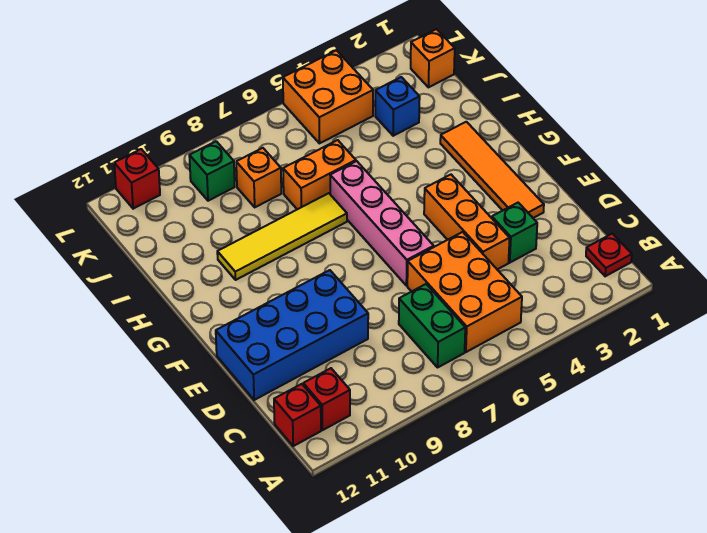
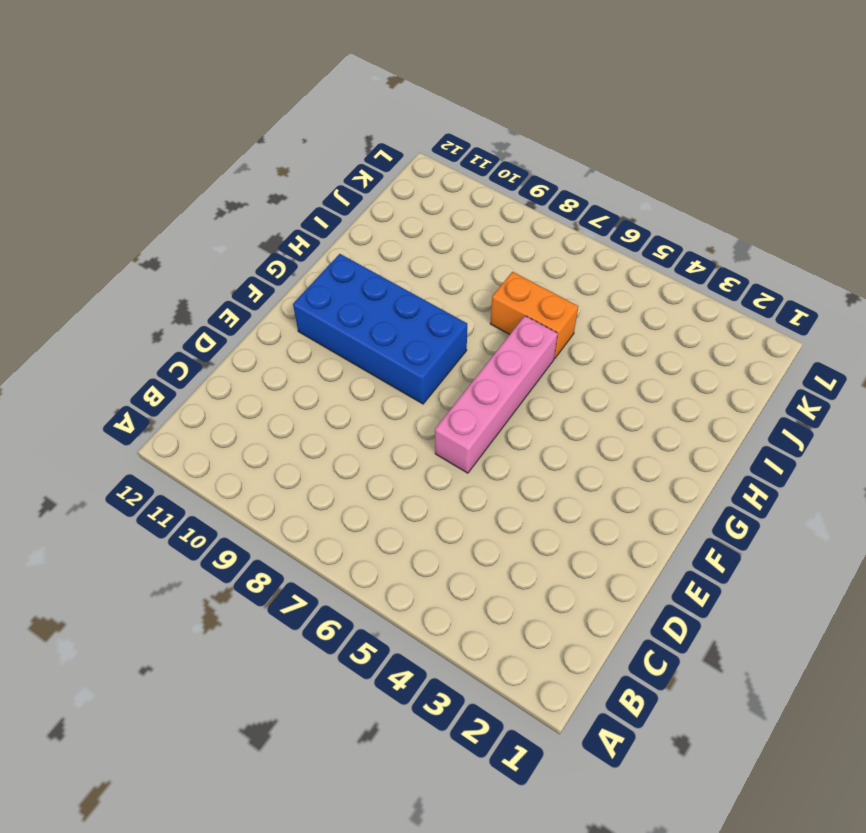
blue 2x4 brick [293,254,467,404] -> blue 2x4 brick moved to [216,270,368,400]
none -> red 1x1 plate [586,234,632,276]
none -> orange 2x3 brick [407,232,522,352]
none -> green 1x2 brick [399,284,465,367]

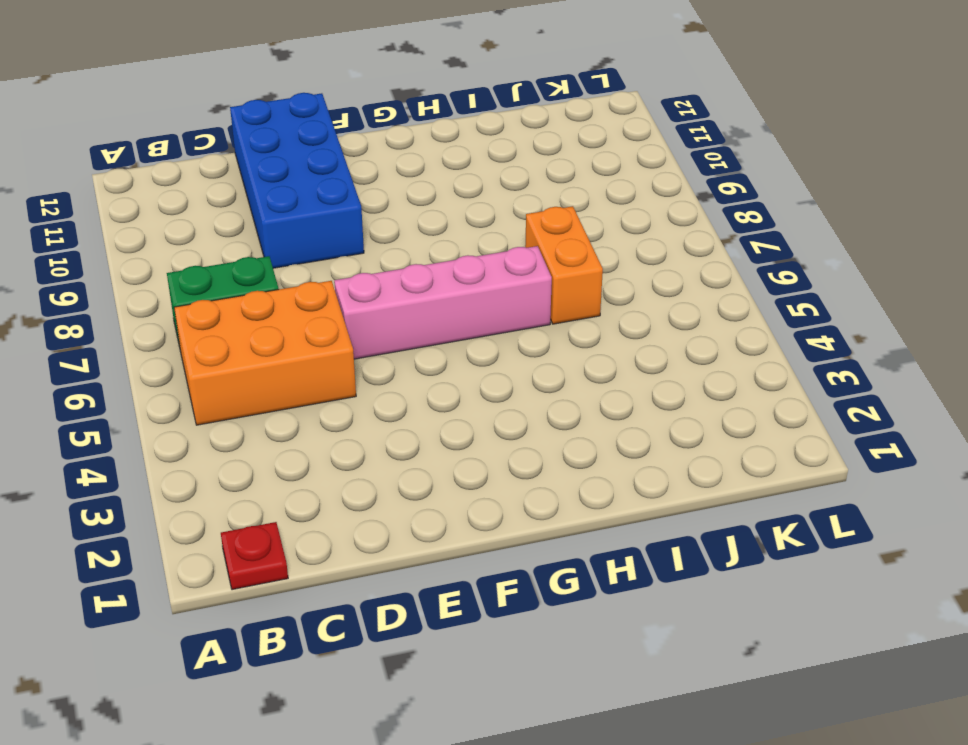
none -> red 1x1 brick [303,368,350,430]
none -> red 1x1 brick [274,384,321,446]
none -> green 1x1 brick [492,203,537,263]

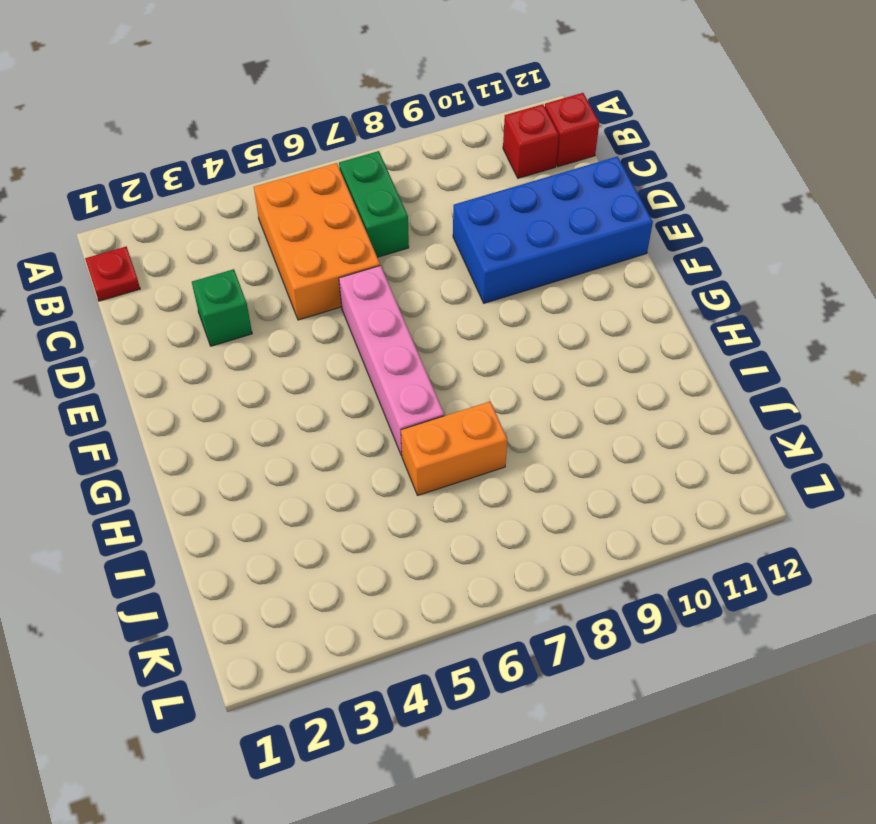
none -> orange 1x3 brick [424,175,510,269]
none -> orange 1x4 tile [440,122,544,218]
none -> yellow 1x4 tile [217,193,347,280]

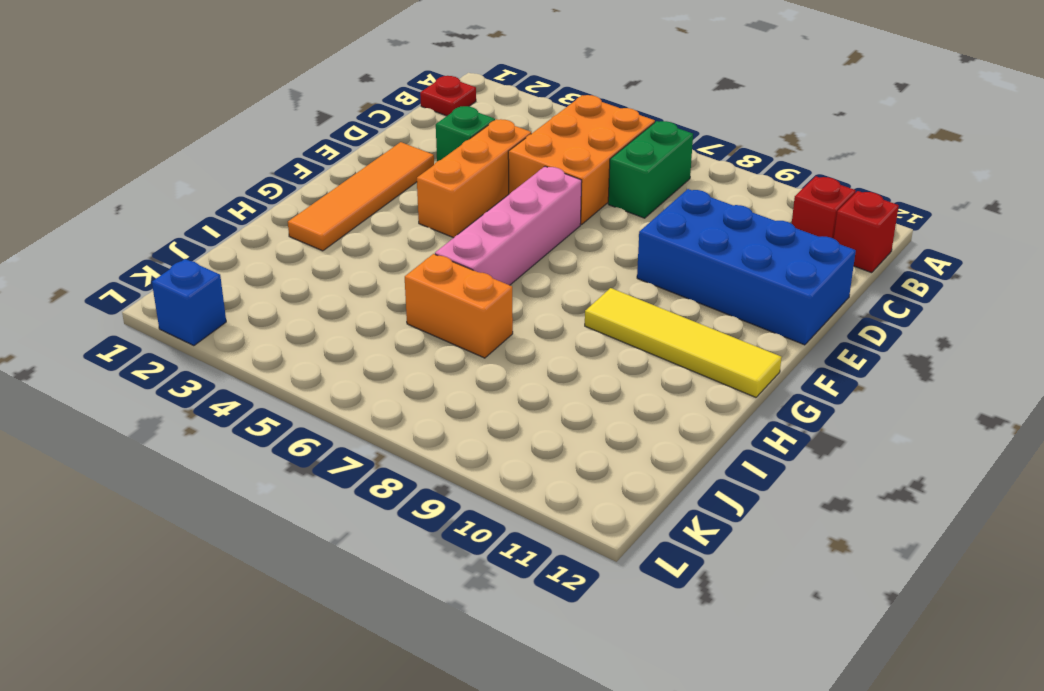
yellow 1x4 tile [585,288,782,397] -> yellow 1x4 tile moved to [217,193,347,280]
blue 1x1 brick [152,259,226,346] -> blue 1x1 brick moved to [375,77,420,136]
none -> orange 1x1 brick [236,148,281,207]
none -> orange 1x1 brick [411,29,455,87]
none -> orange 2x2 brick [283,50,373,143]

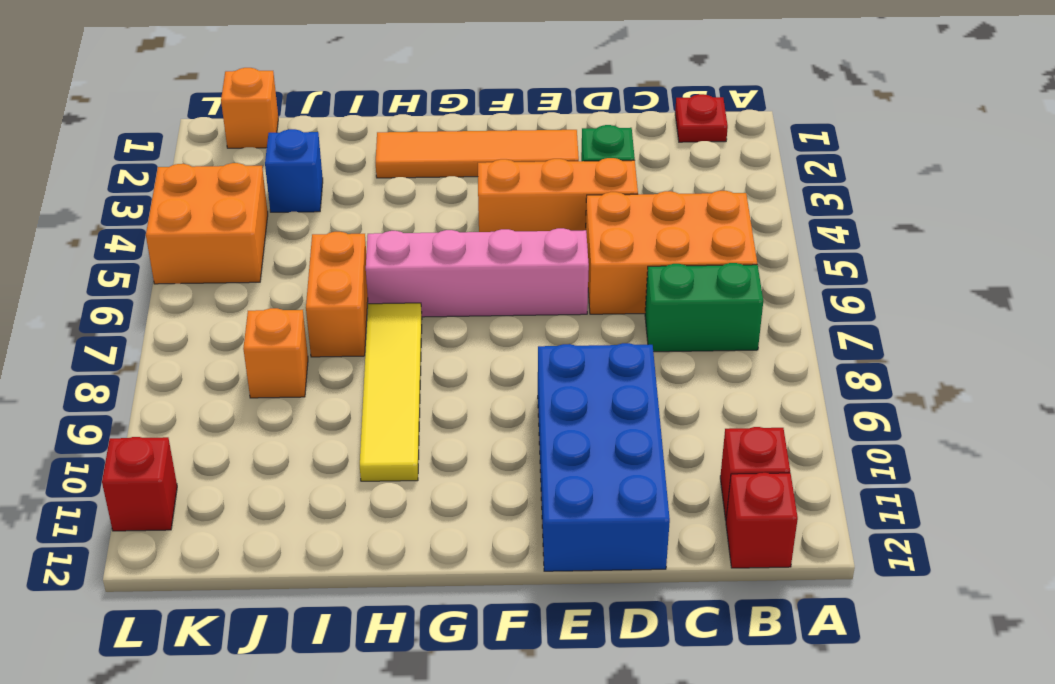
none -> green 1x1 brick [189,141,235,201]

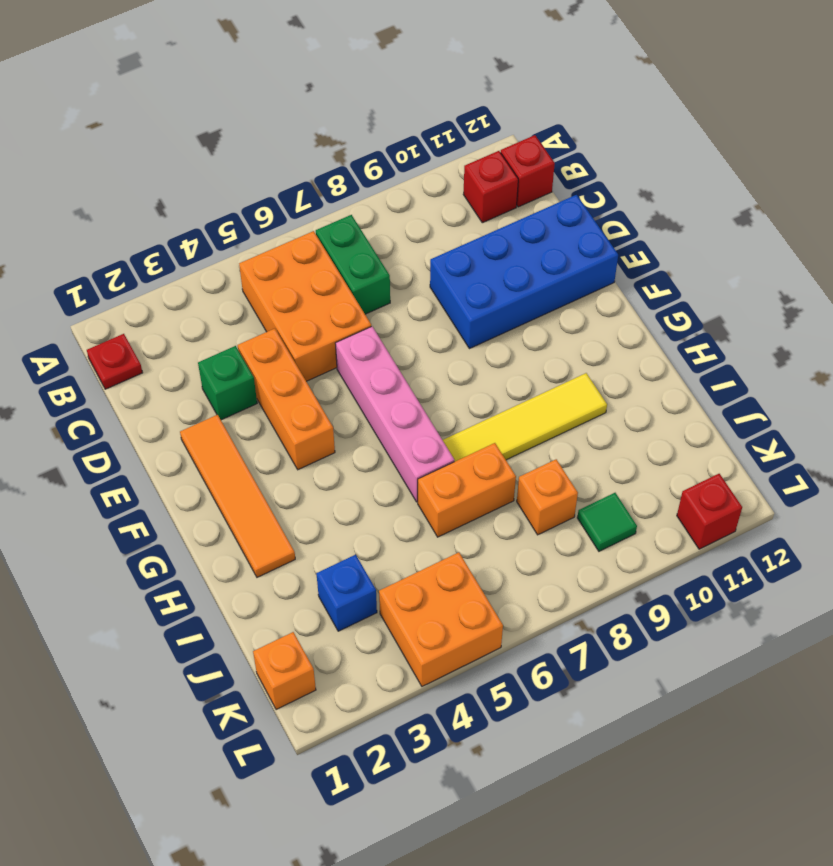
green 1x1 tile [577,493,637,551] -> green 1x1 brick [189,141,235,201]

